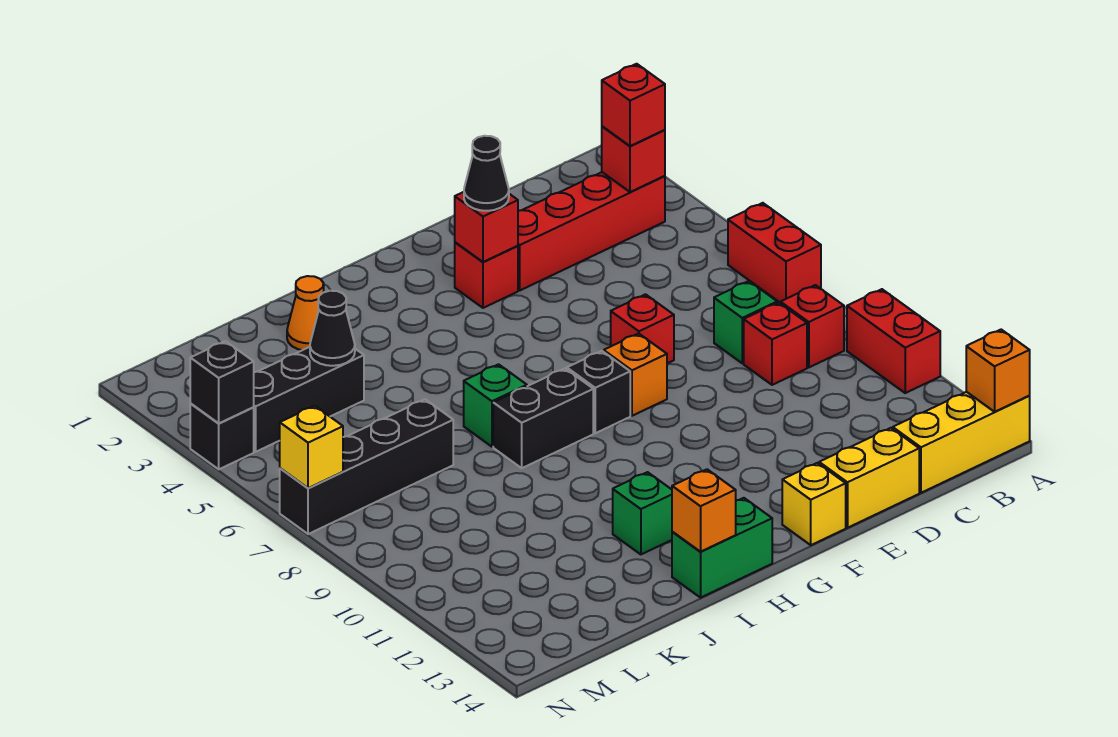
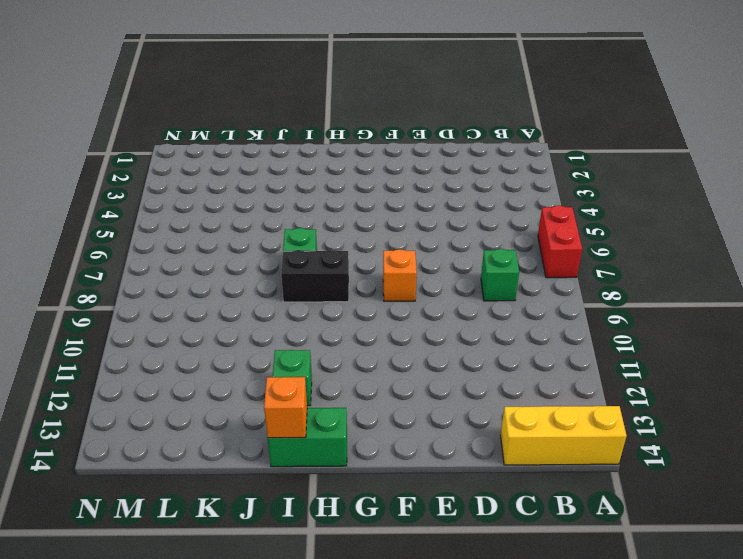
none -> red 1x2 brick [847,289,940,393]
none -> red 1x4 brick [518,172,665,290]
none -> red 1x1 brick [780,285,844,367]
none -> red 1x1 brick [744,303,807,385]

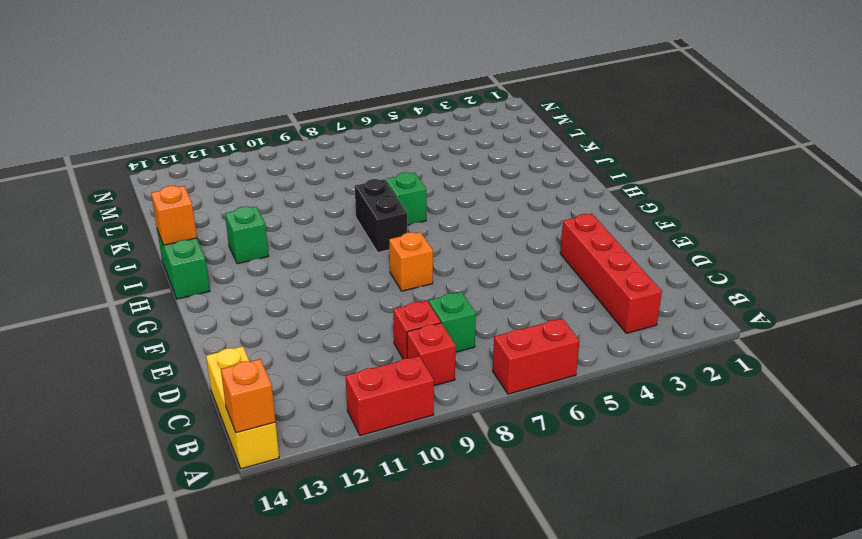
none -> yellow 1x2 brick [819,428,919,528]
none -> red 1x1 brick [611,294,674,363]
none -> red 1x1 brick [455,242,518,308]
none -> yellow 1x1 brick [782,463,846,545]

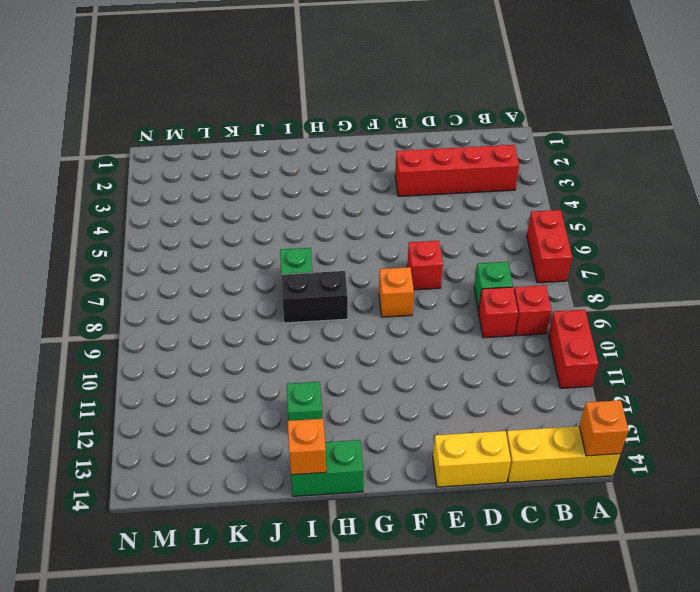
none -> red 1x1 brick [455,242,518,308]
none -> yellow 1x1 brick [782,463,846,545]
none -> black 1x1 brick [567,351,630,433]
none -> orange 1x1 cone [287,276,324,350]

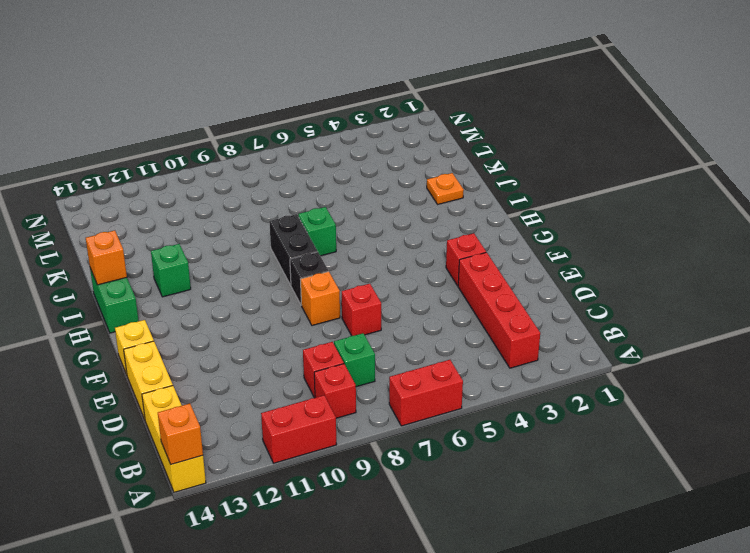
orange 1x1 plate [427,173,464,204] -> orange 1x1 cone [287,276,324,350]
none -> black 1x3 brick [253,347,364,452]
none -> black 1x4 brick [280,399,453,534]
none -> black 1x1 brick [190,404,254,469]
none -> red 1x1 brick [602,126,665,192]

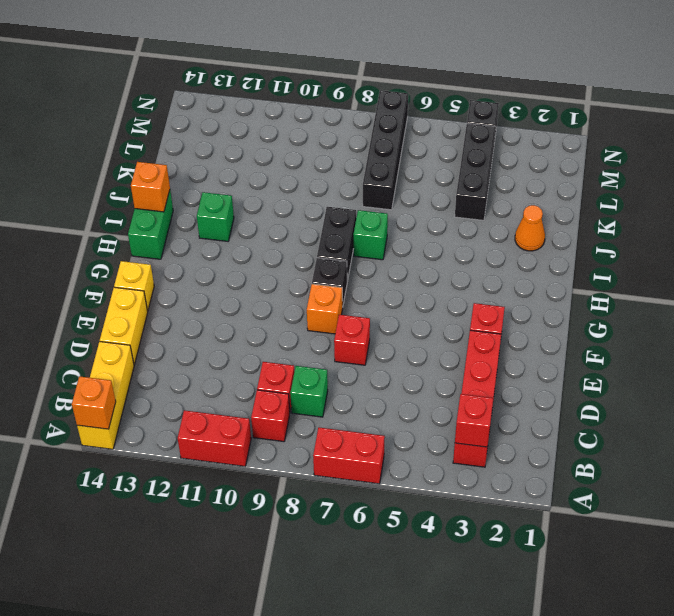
none -> red 1x1 brick [455,192,518,262]
none -> black 1x1 cone [310,290,355,366]
none -> black 1x1 brick [190,341,254,423]
none -> yellow 1x1 brick [280,406,343,488]

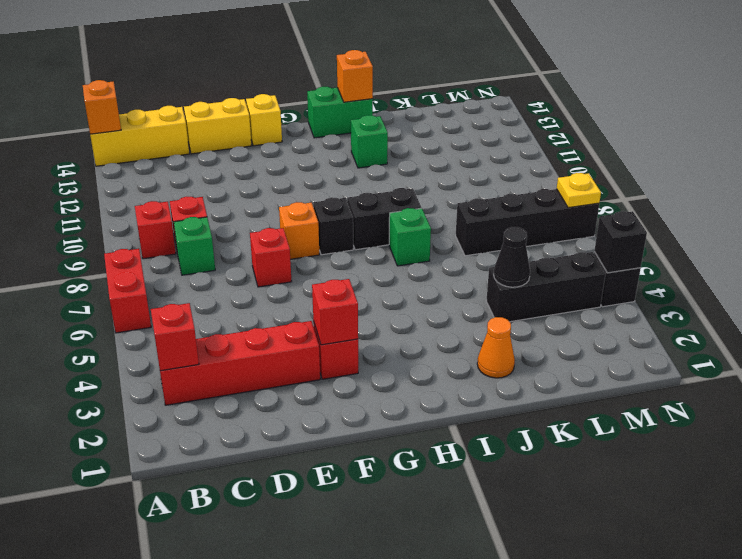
yellow 1x1 plate [557,173,601,208] -> yellow 1x1 brick [280,406,343,488]
none -> red 1x2 brick [847,289,940,393]
none -> red 1x1 brick [602,64,665,146]
none -> black 1x1 cone [464,136,509,211]

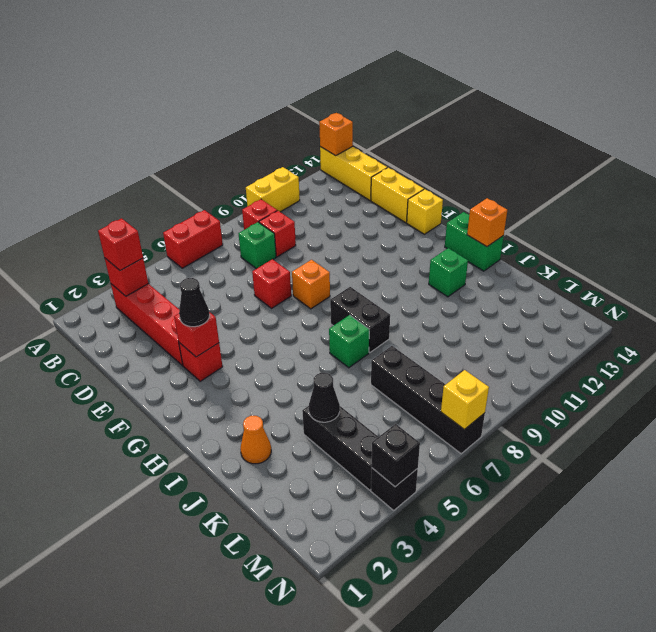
yellow 1x2 brick [246,167,300,212] -> red 1x2 brick [847,289,940,393]
none -> black 1x1 brick [567,351,630,433]

